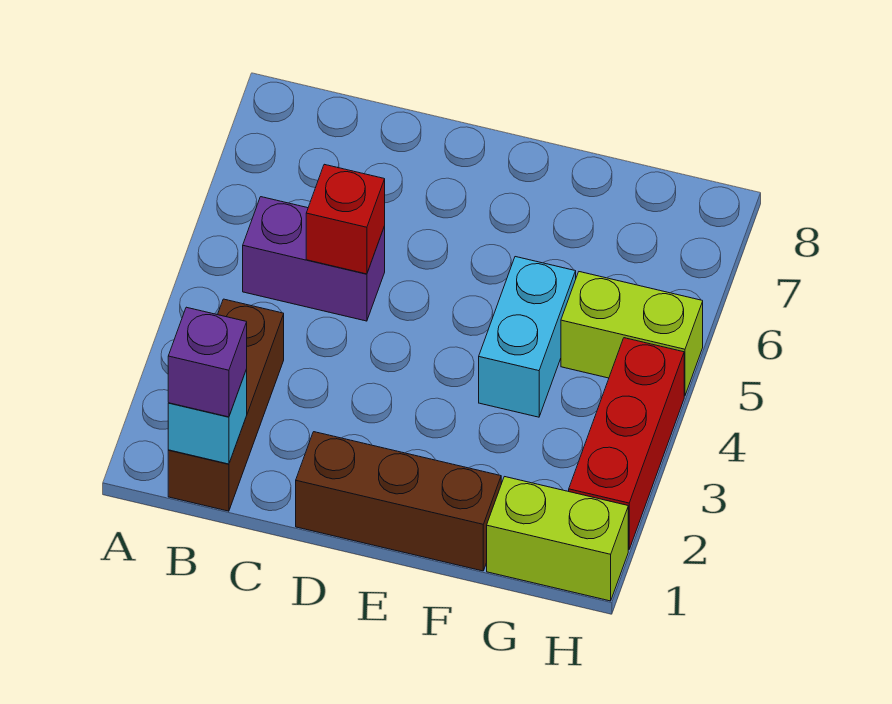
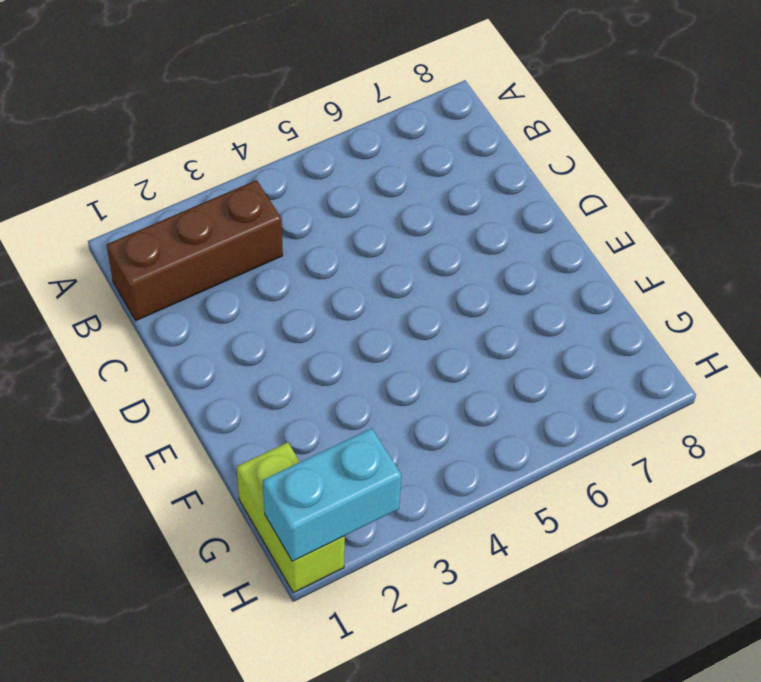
cyan 1x2 brick [263,428,401,561] -> cyan 1x2 brick moved to [479,257,576,417]
none -> purple 1x2 brick [243,197,385,321]
none -> brown 1x3 brick [296,432,501,571]

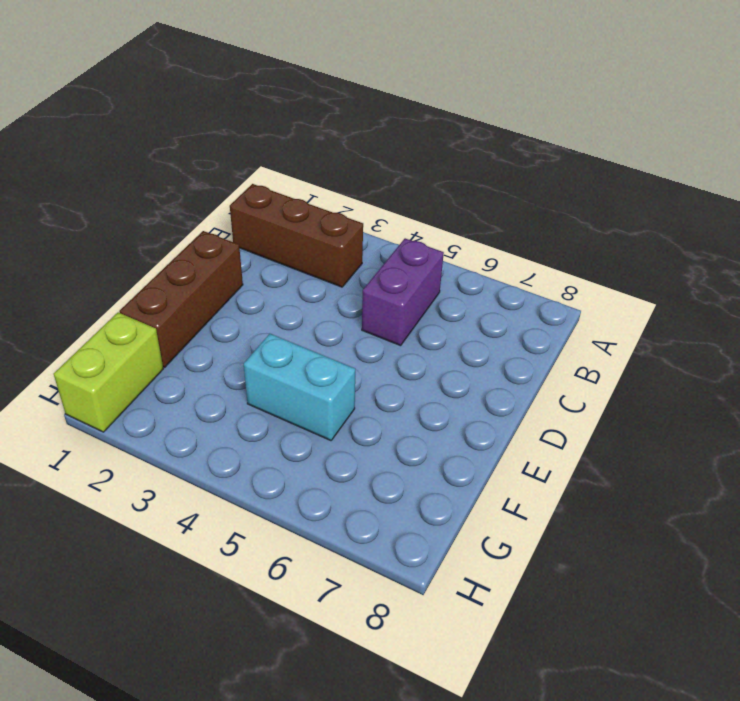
none -> lime 1x2 brick [561,272,703,396]
none -> red 1x3 brick [569,338,684,550]

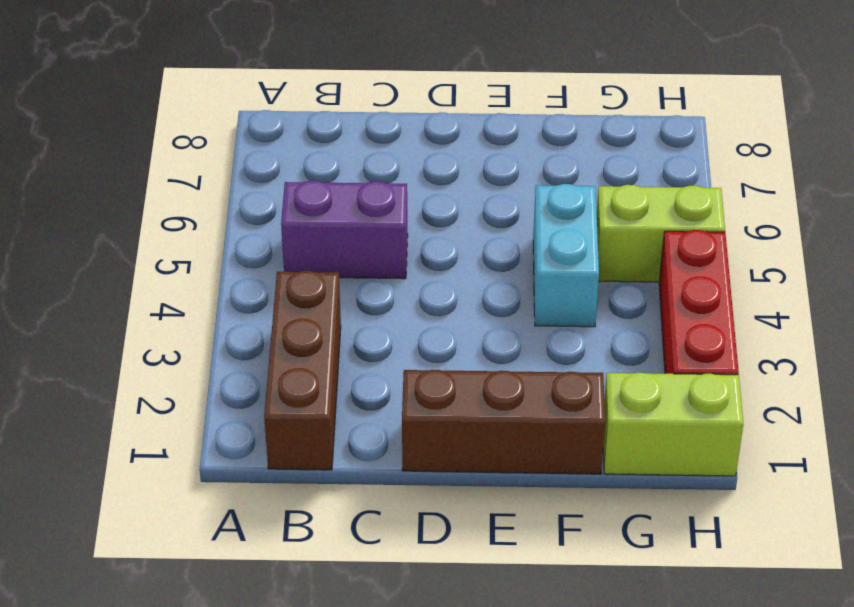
none -> cyan 1x1 brick [168,369,247,464]
none -> red 1x1 brick [306,164,385,274]

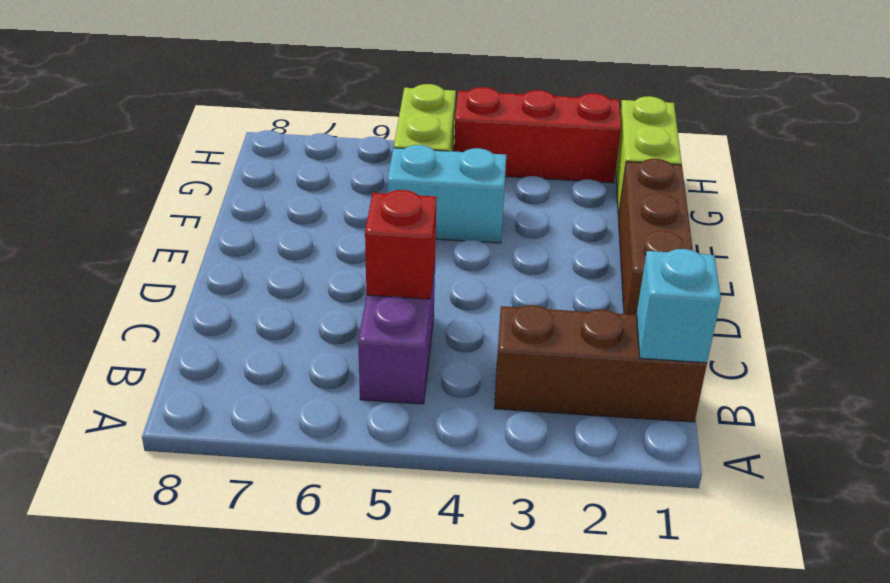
none -> purple 1x1 brick [168,307,247,417]

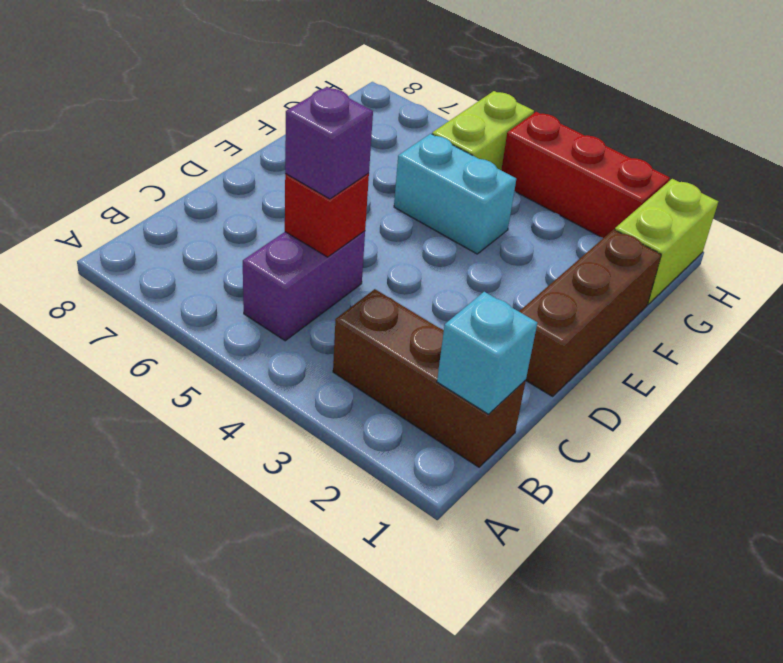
purple 1x1 brick [285,87,373,199] -> purple 1x1 brick moved to [168,307,247,417]

